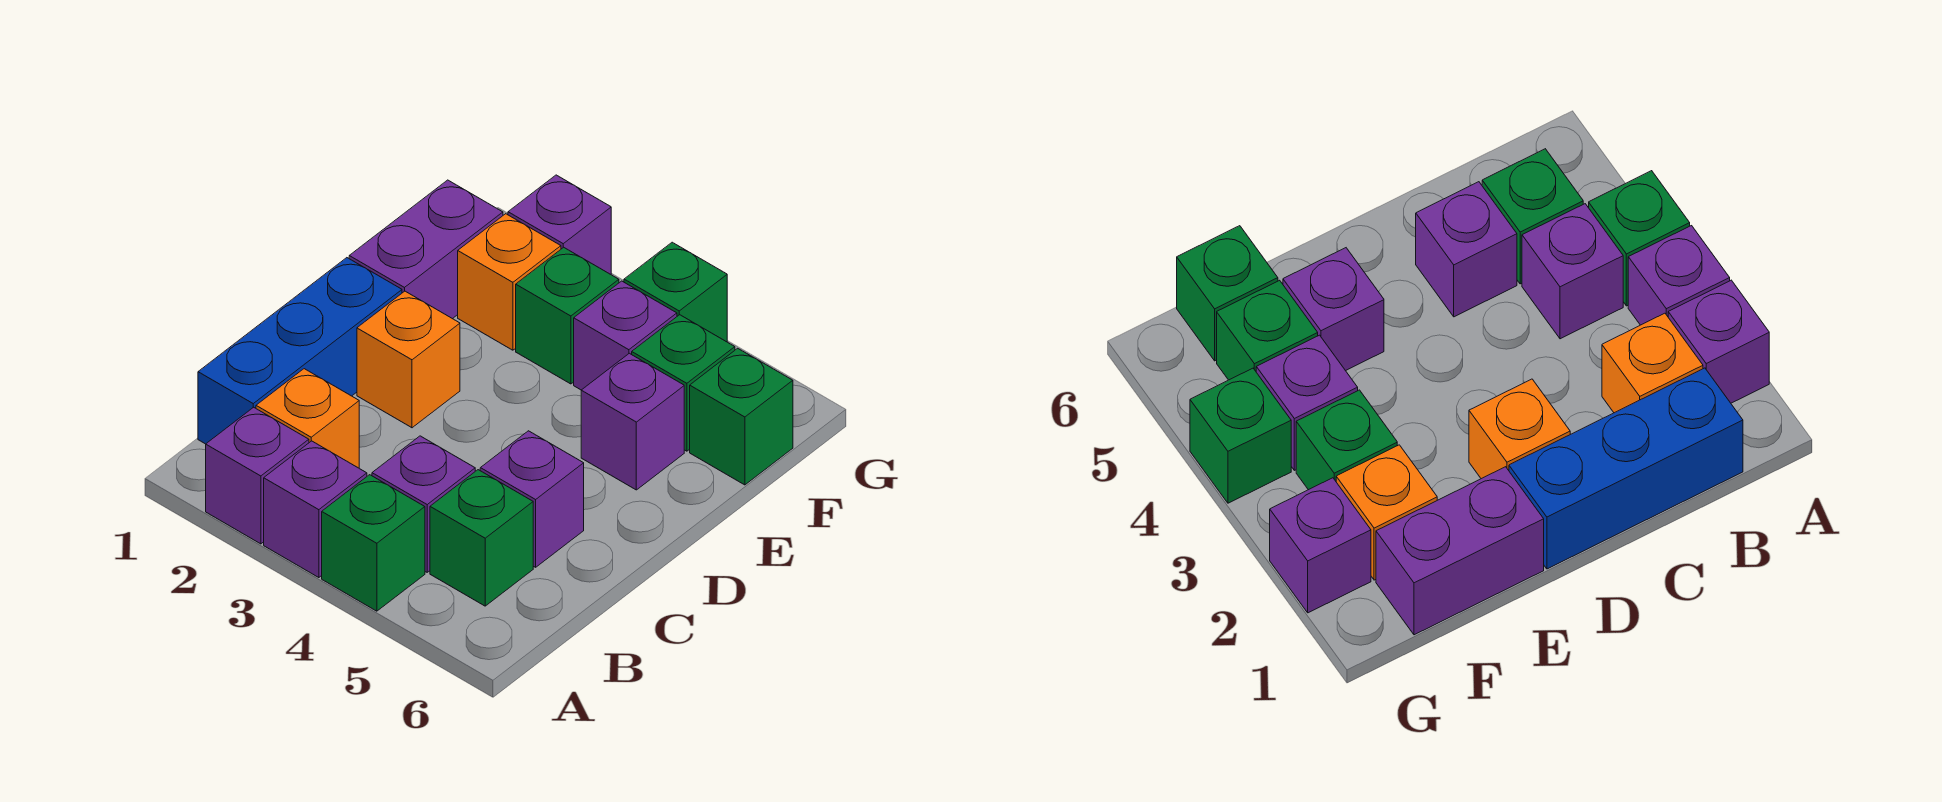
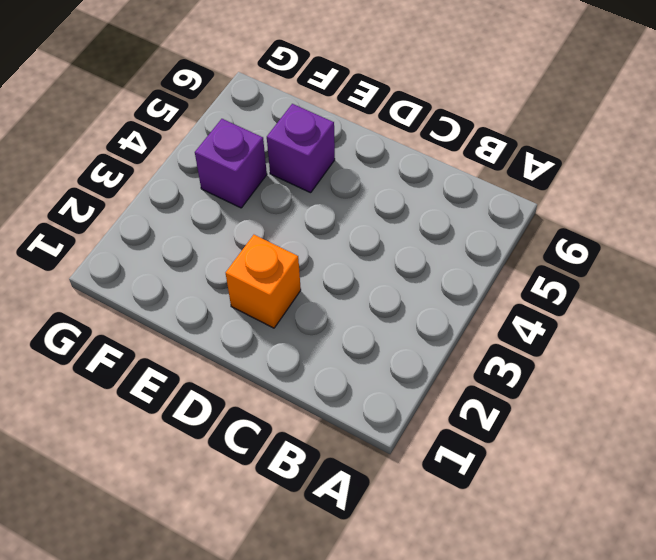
none -> purple 1x1 brick [206,407,309,544]
none -> purple 1x1 brick [264,441,367,578]
none -> green 1x1 brick [322,475,425,611]

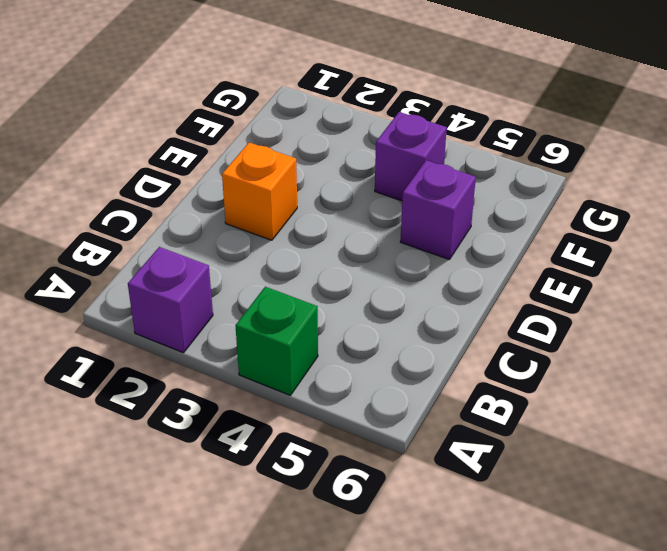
none -> purple 1x1 brick [264,441,367,578]
none -> blue 1x3 brick [198,258,402,444]
none -> orange 1x1 brick [256,369,359,468]

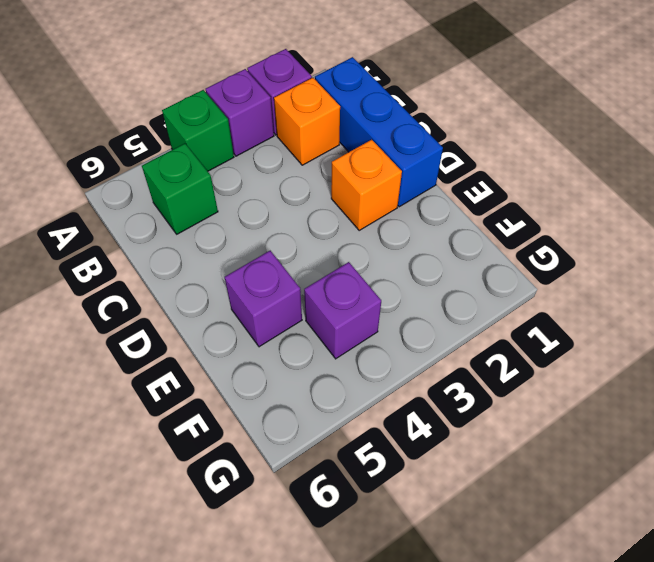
none -> purple 1x1 brick [372,436,475,572]
none -> purple 1x1 brick [480,431,584,567]
none -> purple 1x2 brick [349,180,503,319]

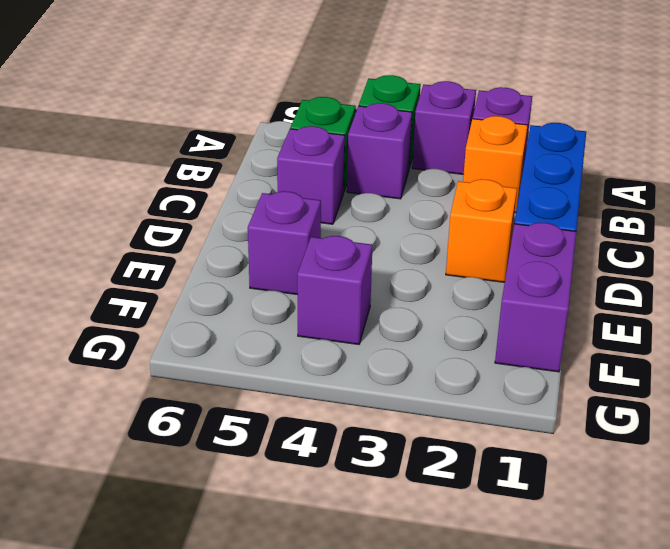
none -> orange 1x1 brick [458,214,561,350]
none -> green 1x1 brick [516,247,619,384]
none -> green 1x1 brick [632,315,735,451]

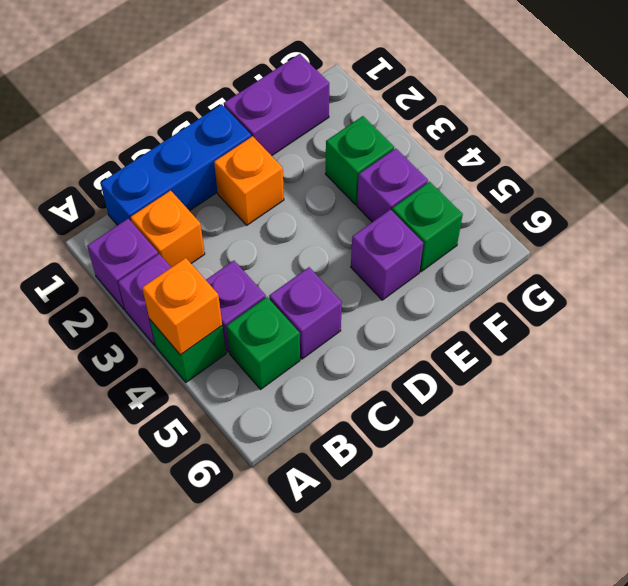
orange 1x1 brick [142,258,222,355] -> orange 1x1 brick moved to [458,214,561,350]
none -> green 1x1 brick [690,348,793,485]
none -> purple 1x1 brick [508,175,611,274]
none -> green 1x1 brick [624,242,727,342]

